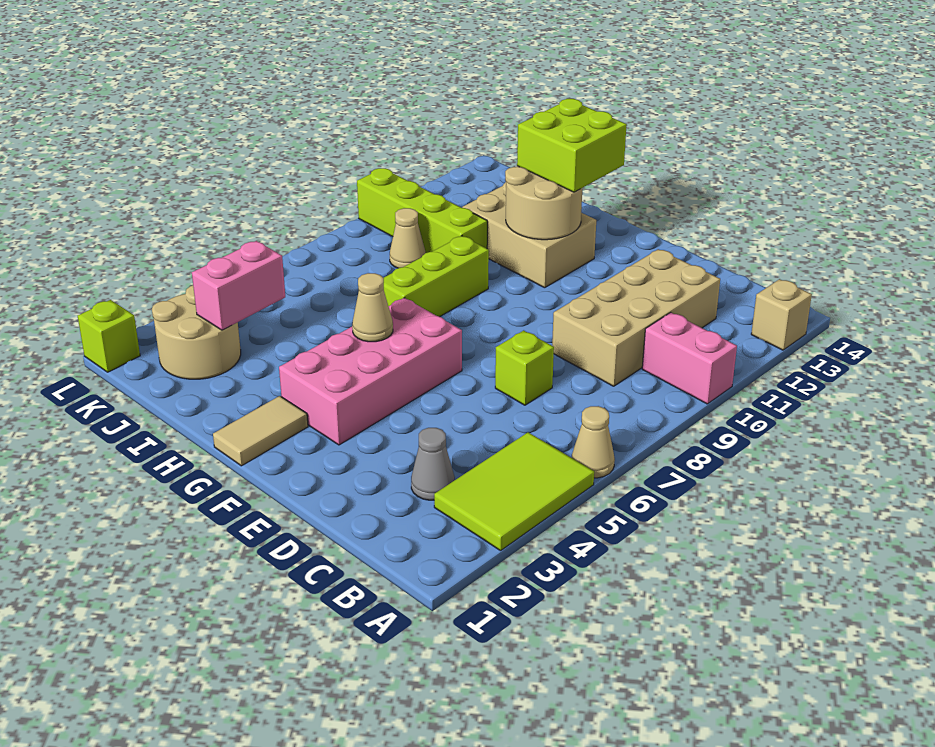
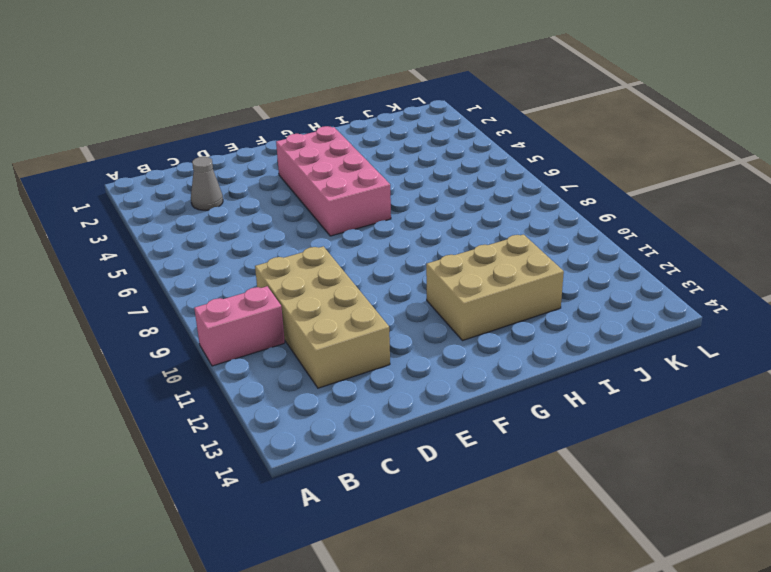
none -> lime 2x3 tile [434,432,594,551]
none -> tan 1x1 cone [572,406,615,478]
none -> tan 1x1 brick [751,279,812,350]

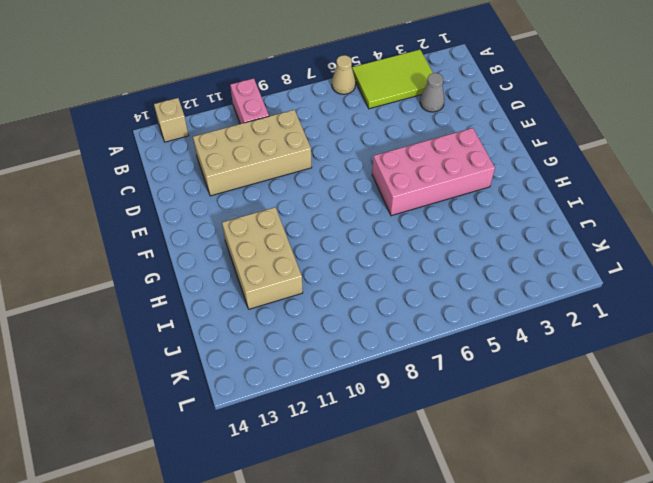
none -> lime 1x1 brick [495,330,554,405]
none -> tan 1x2 tile [213,396,308,466]
none -> lime 1x3 brick [384,236,489,317]

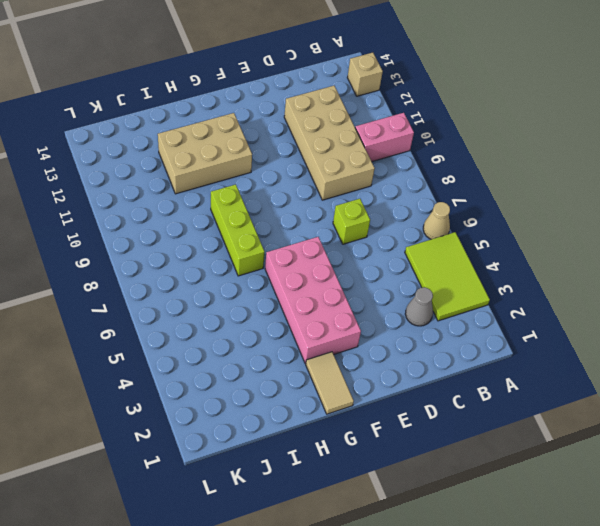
none -> lime 1x4 brick [357,168,487,253]
none -> tan 2x2 round brick [152,285,241,379]
none -> tan 1x1 cone [390,208,426,268]

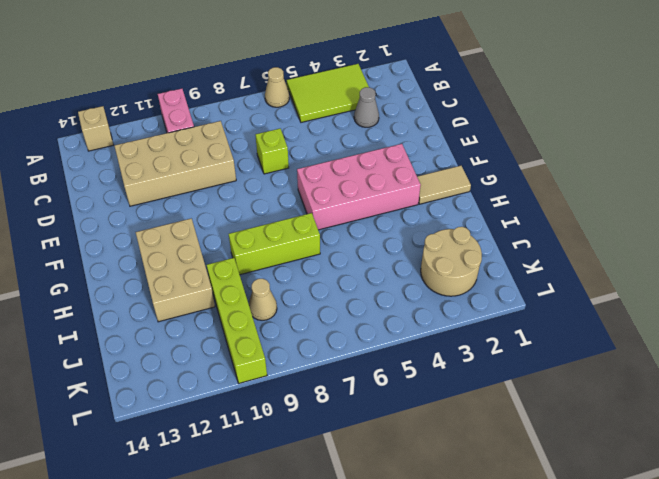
none -> lime 1x1 brick [78,300,140,372]
none -> tan 1x1 cone [352,273,393,342]
none -> tan 2x2 round brick [505,166,582,240]

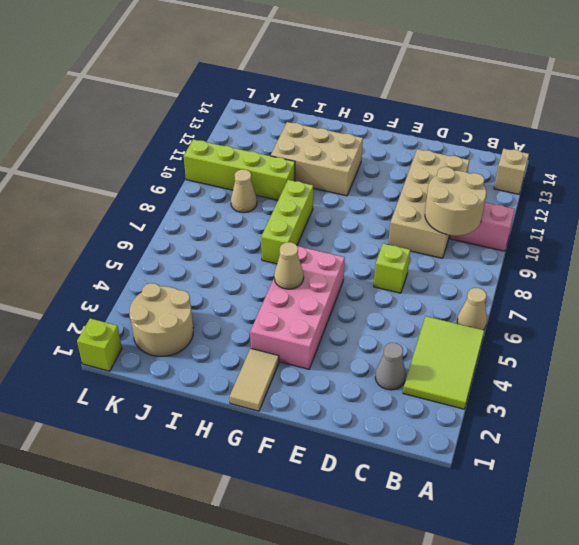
tan 2x2 round brick [425,167,486,236] -> tan 2x2 round brick moved to [505,166,582,240]
none -> pink 1x2 brick [192,241,285,330]
none -> lime 2x2 brick [517,99,627,192]

